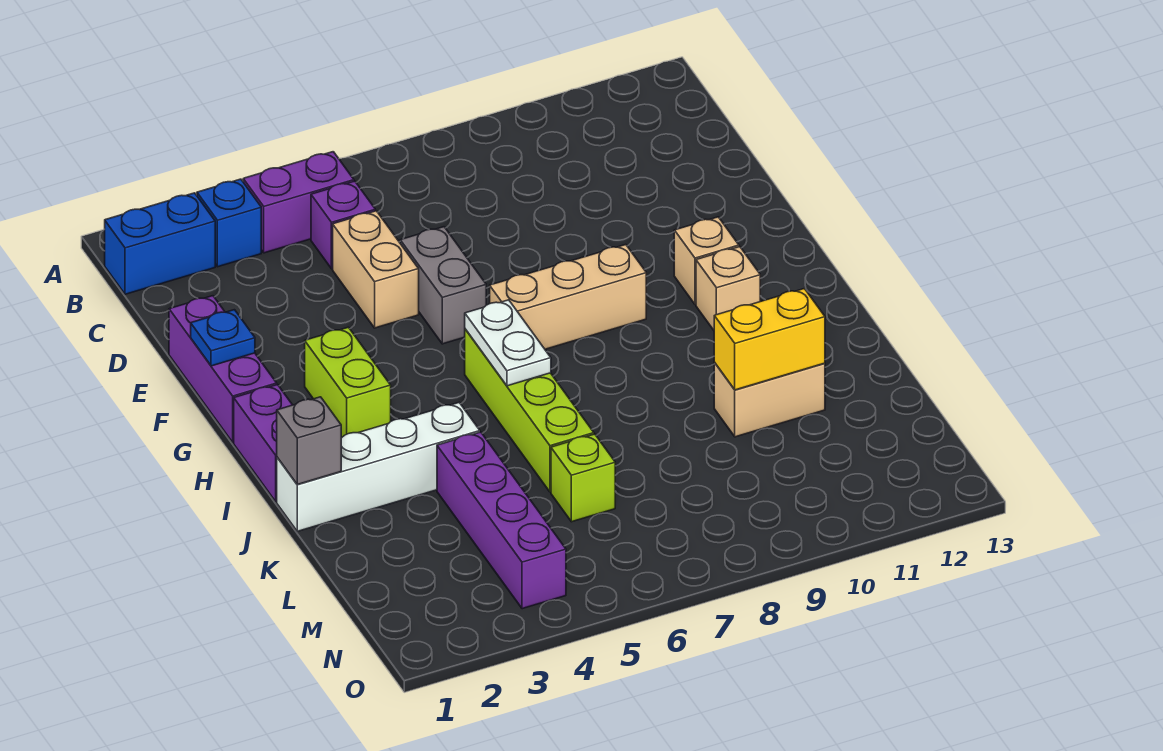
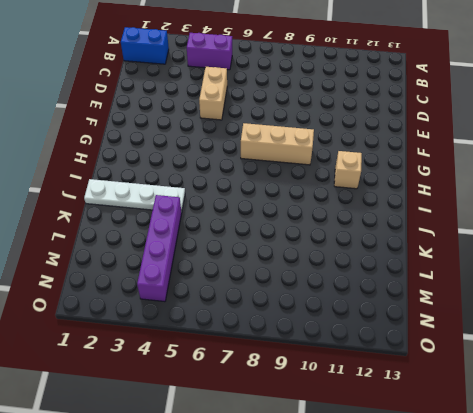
white 1x4 plate [84,179,185,213] -> white 1x4 brick [277,403,480,531]
none -> blue 1x1 brick [197,179,261,267]
none -> purple 1x1 brick [311,181,375,269]
none -> purple 1x3 brick [169,296,277,442]

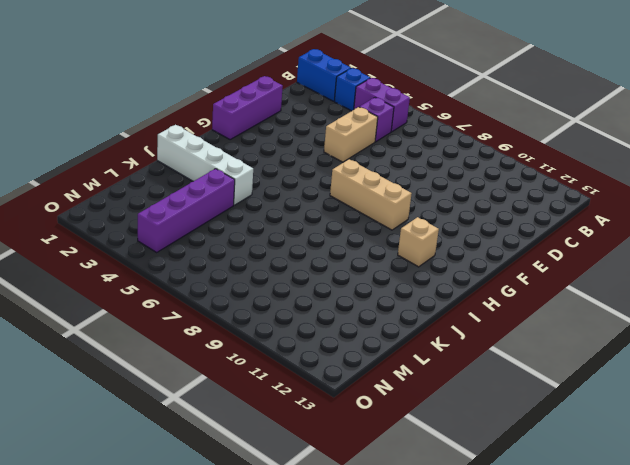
none -> grey 1x2 brick [400,227,486,344]
none -> lime 1x2 brick [305,327,391,438]
none -> tan 1x1 brick [674,217,739,305]

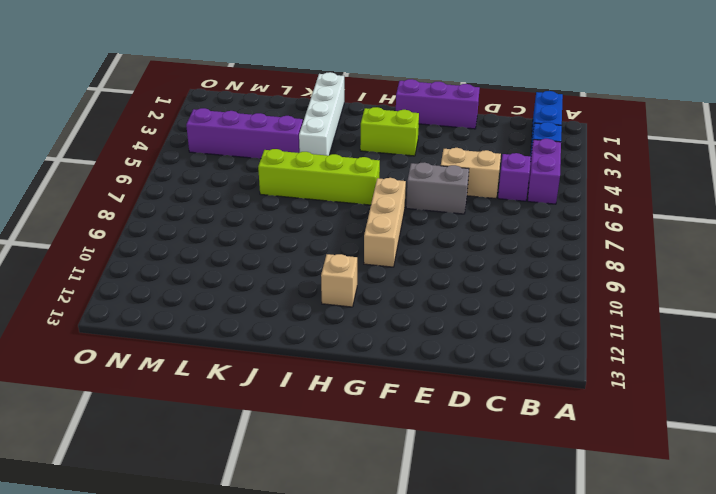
none -> tan 1x1 brick [674,217,739,305]
none -> purple 1x2 brick [234,385,292,502]
none -> tan 1x2 brick [714,363,825,437]

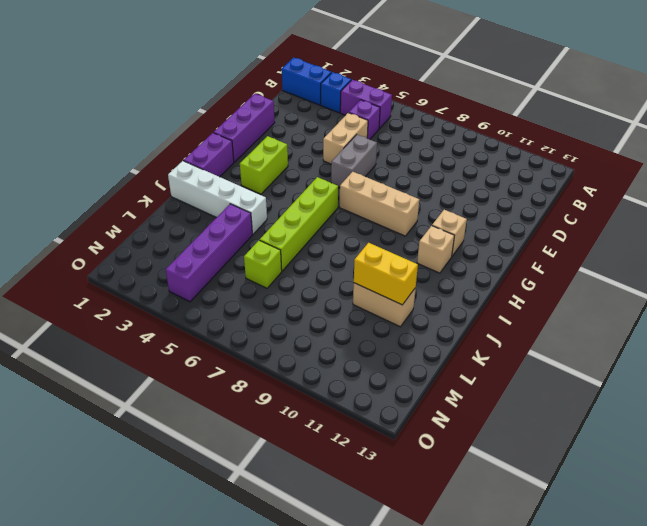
none -> blue 1x1 plate [191,310,255,366]
none -> white 1x2 plate [465,300,551,386]
none -> grey 1x1 brick [277,397,341,484]

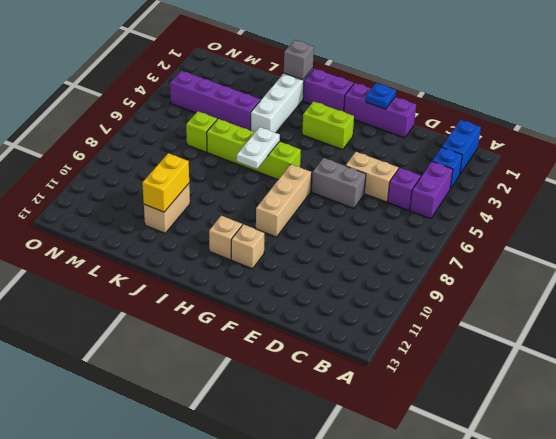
white 1x2 plate [237,127,280,169] -> white 1x2 plate turned to [465,300,551,386]

